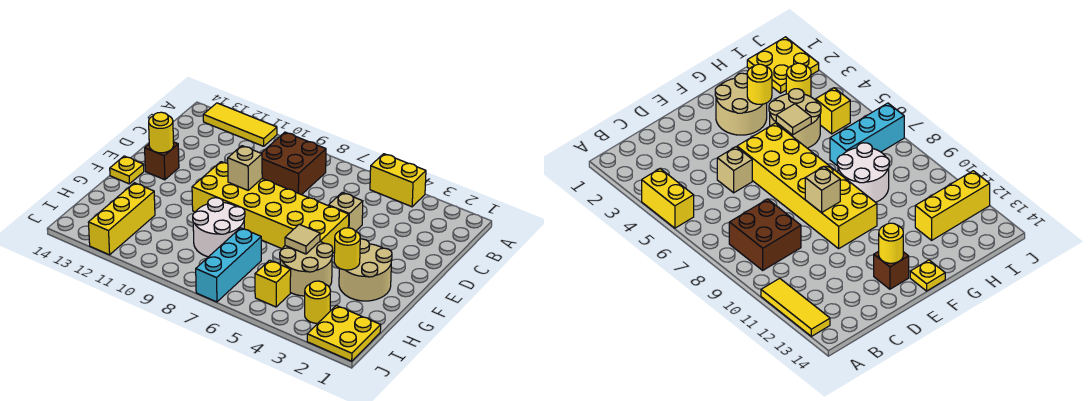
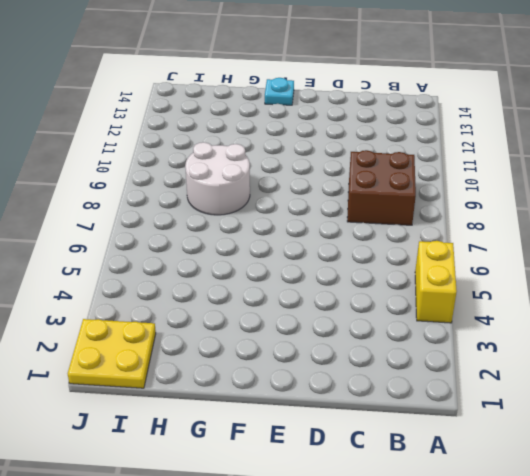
cyan 1x1 plate [265,78,294,105] -> yellow 1x1 plate [110,156,144,184]
none -> yellow 1x3 tile [203,103,277,146]
none -> tan 1x1 brick [329,193,363,231]
none -> yellow 2x6 brick [192,162,349,253]

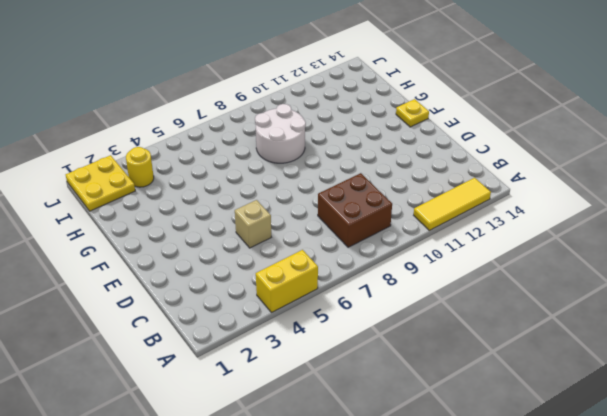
none -> yellow 2x6 brick [192,162,349,253]
none -> brown 1x1 brick [145,142,179,180]
none -> tan 2x2 round brick [339,239,392,301]

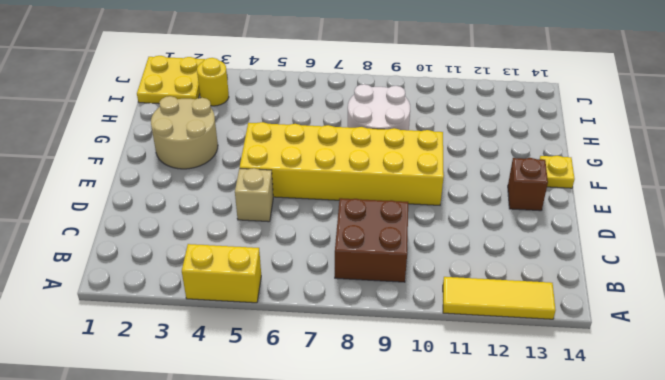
none -> tan 2x2 round brick [280,241,333,296]
none -> cyan 1x3 brick [196,228,261,302]
none -> yellow 1x3 brick [88,183,155,255]

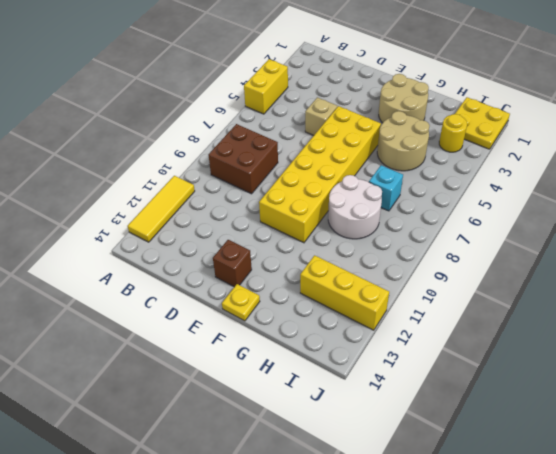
cyan 1x1 brick [369,165,403,211] -> cyan 1x3 brick [196,228,261,302]
none -> yellow 1x1 brick [255,260,291,307]
none -> tan 1x1 brick [228,146,262,190]
none -> yellow 1x1 round brick [149,112,174,153]

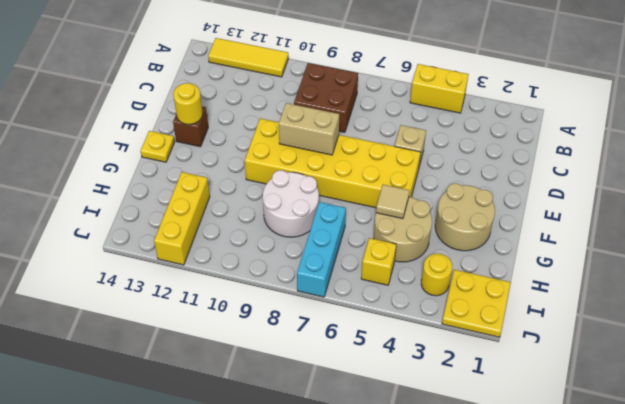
tan 1x2 brick [279,103,339,155] -> tan 1x1 brick [228,146,262,190]
none -> yellow 1x1 round brick [334,228,360,270]

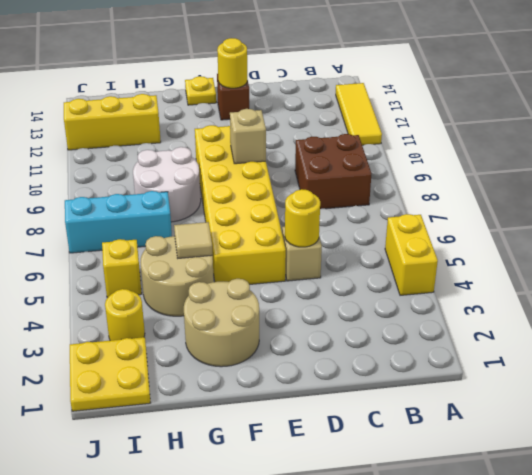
yellow 1x1 round brick [285,189,320,247] -> yellow 1x1 round brick moved to [334,228,360,270]

